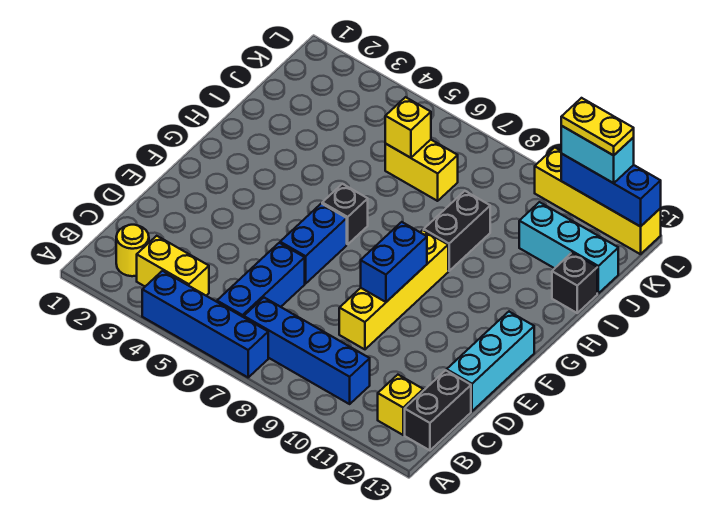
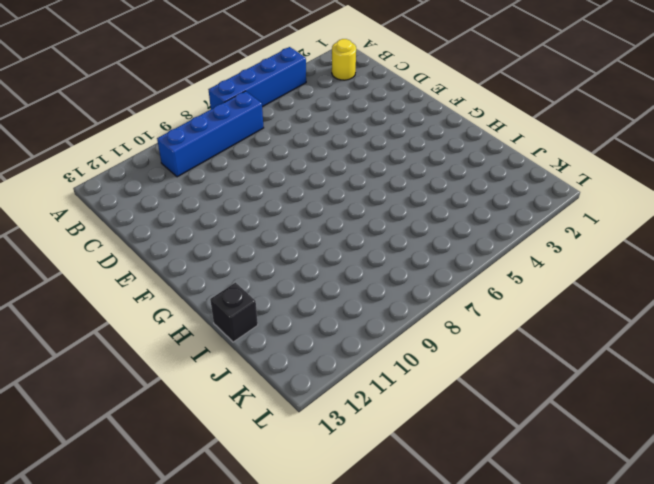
none -> yellow 1x2 brick [137,236,209,296]
none -> blue 1x3 brick [217,243,305,317]
none -> yellow 1x1 brick [378,375,423,435]

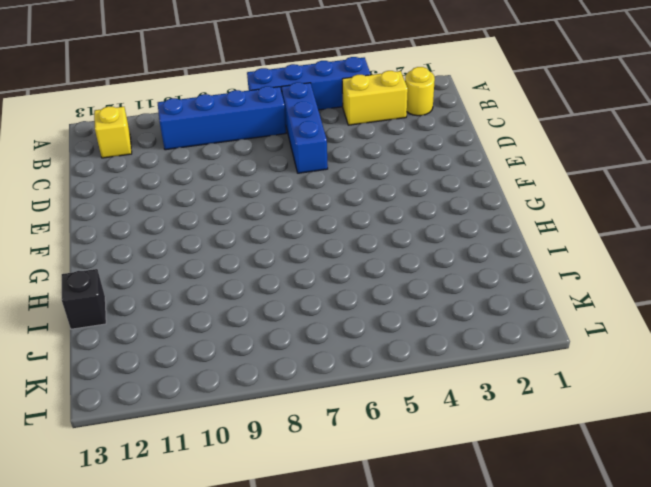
none -> black 1x2 brick [405,370,471,450]
none -> yellow 1x4 brick [339,230,448,349]
none -> cyan 1x3 brick [447,312,534,411]

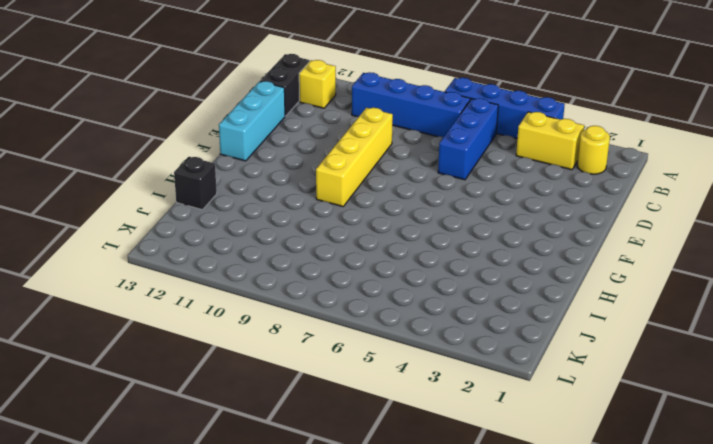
none -> blue 1x2 brick [280,203,347,284]
none -> black 1x1 brick [322,184,368,244]
none -> black 1x2 brick [424,191,490,271]

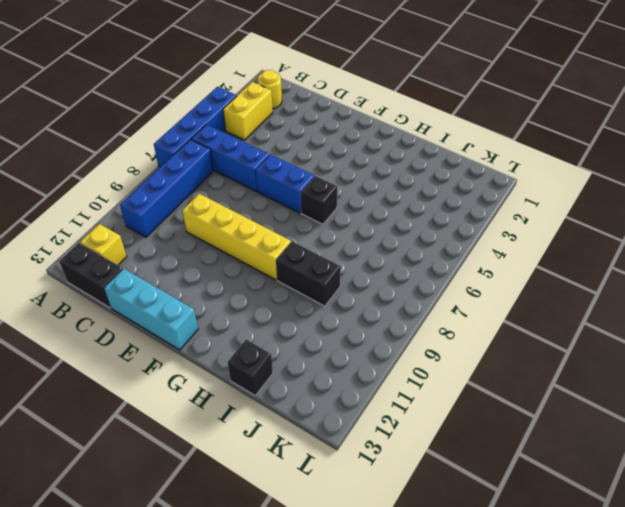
none -> yellow 1x2 brick [385,140,458,201]
none -> cyan 1x3 brick [519,202,618,293]
none -> yellow 1x4 brick [535,148,661,254]

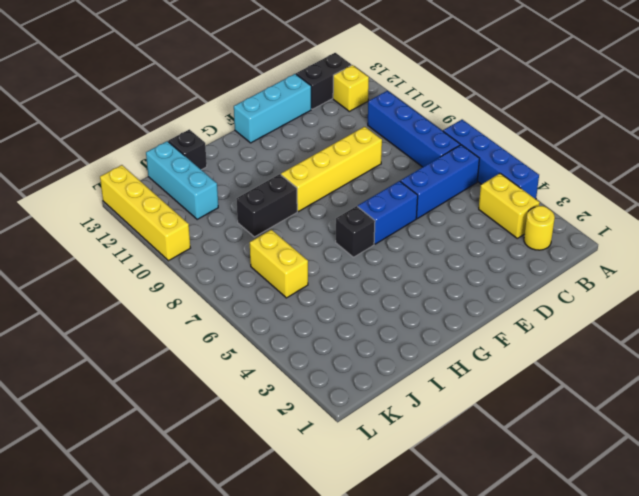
none -> blue 1x2 brick [361,222,427,302]
none -> yellow 1x1 brick [385,97,431,158]
none -> blue 1x3 brick [561,154,661,227]

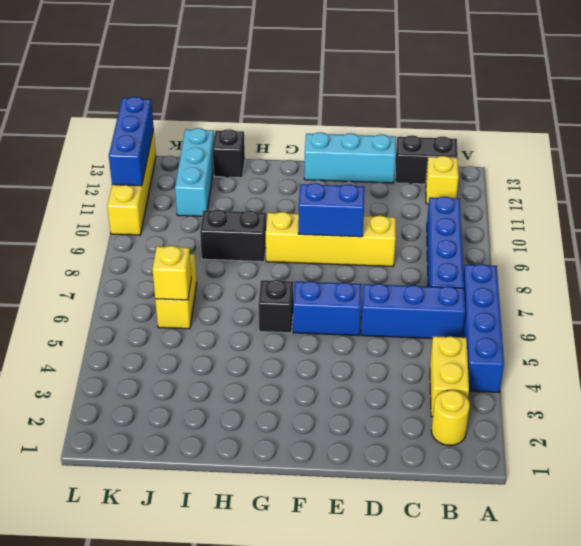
none -> cyan 1x2 brick [561,126,634,183]
none -> yellow 1x2 plate [561,98,634,155]

